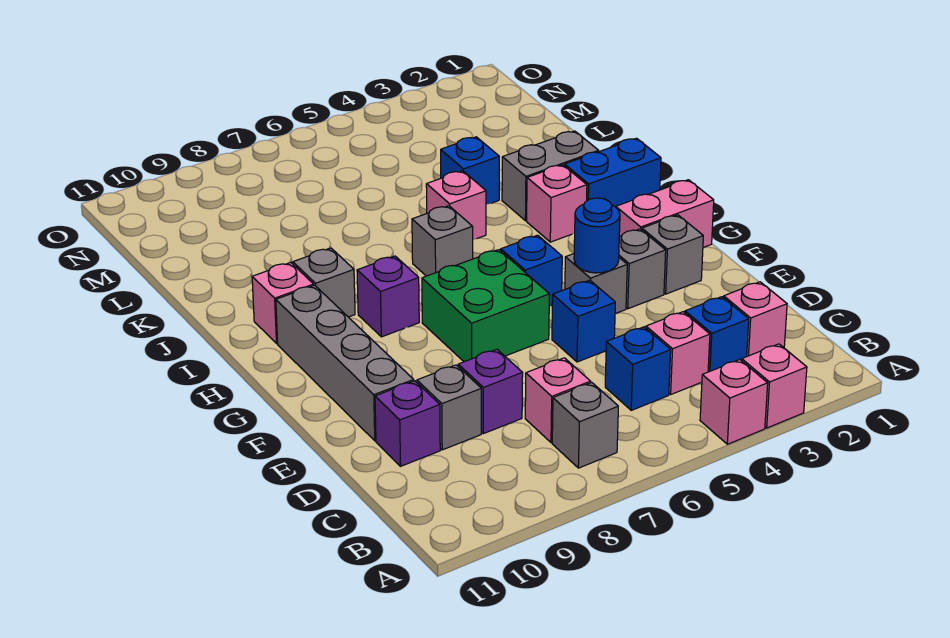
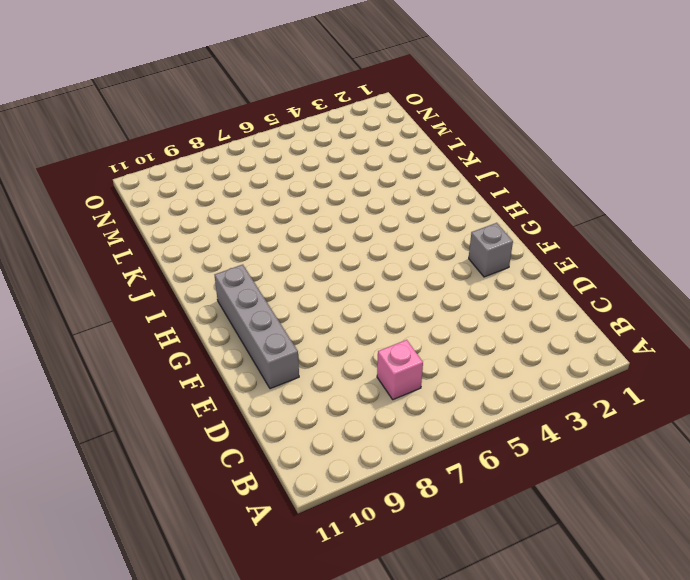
none -> pink 1x1 brick [742,344,807,428]
none -> pink 1x1 brick [700,360,768,444]
none -> grey 1x1 brick [552,383,618,468]

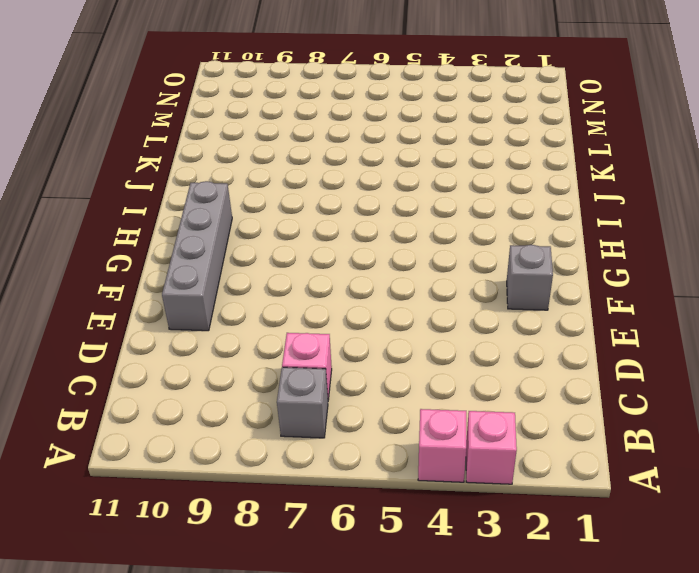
none -> pink 1x1 brick [724,282,787,356]
none -> blue 1x1 brick [685,297,749,372]
none -> pink 1x1 brick [646,312,710,394]

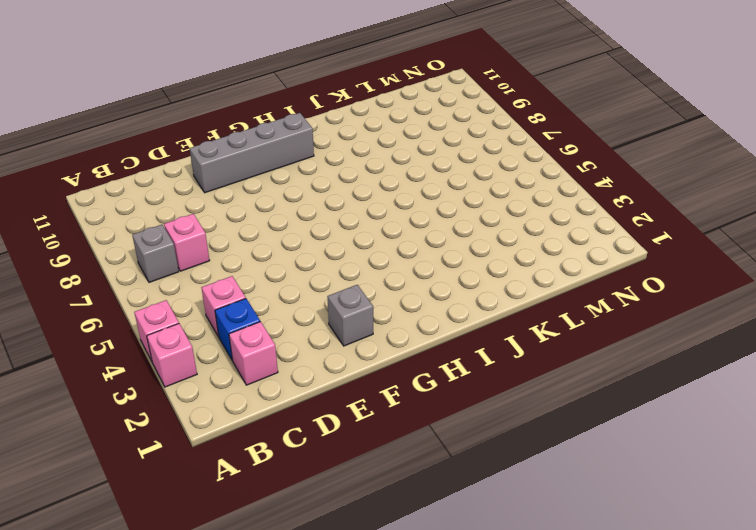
none -> blue 1x1 brick [605,327,671,410]
none -> purple 1x1 brick [458,349,523,434]
none -> grey 1x1 brick [417,365,481,450]

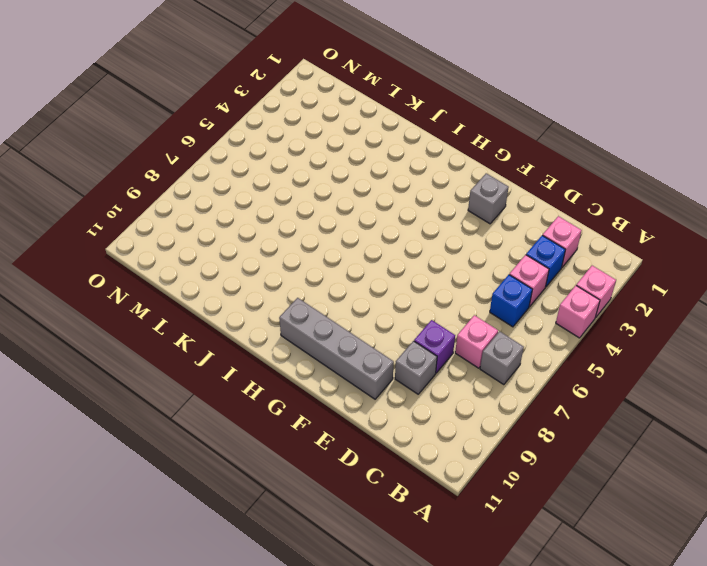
none -> purple 1x1 brick [375,381,440,466]
none -> blue 1x1 brick [552,280,615,362]
none -> grey 1x1 brick [619,229,666,309]

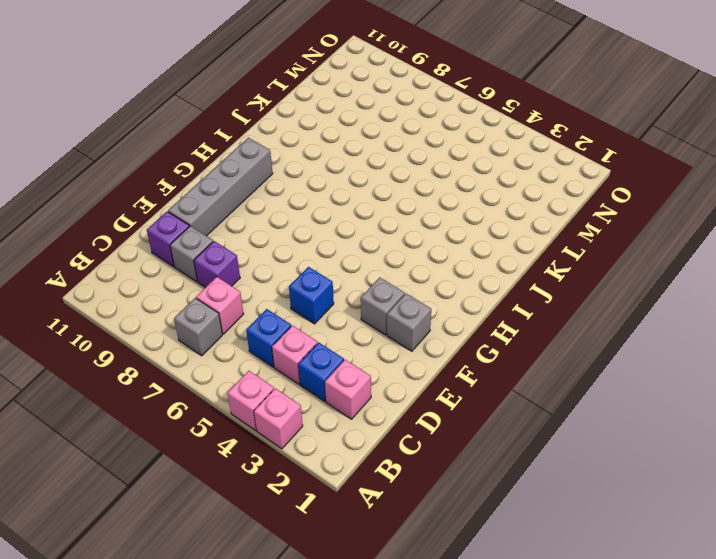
none -> grey 1x1 brick [565,254,627,314]
none -> green 2x2 brick [422,250,549,362]
none -> pink 1x2 brick [616,180,714,247]

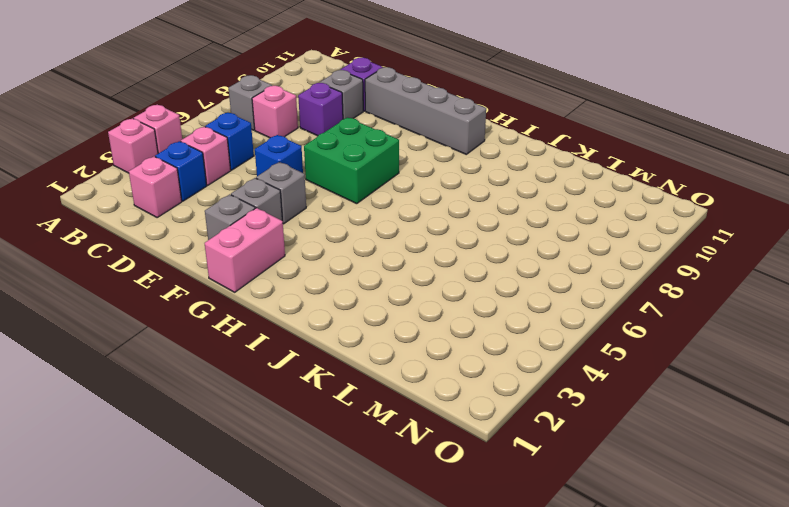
none -> blue 1x1 brick [501,235,562,306]
none -> purple 1x1 brick [357,256,419,337]
none -> blue 1x2 brick [565,138,661,207]

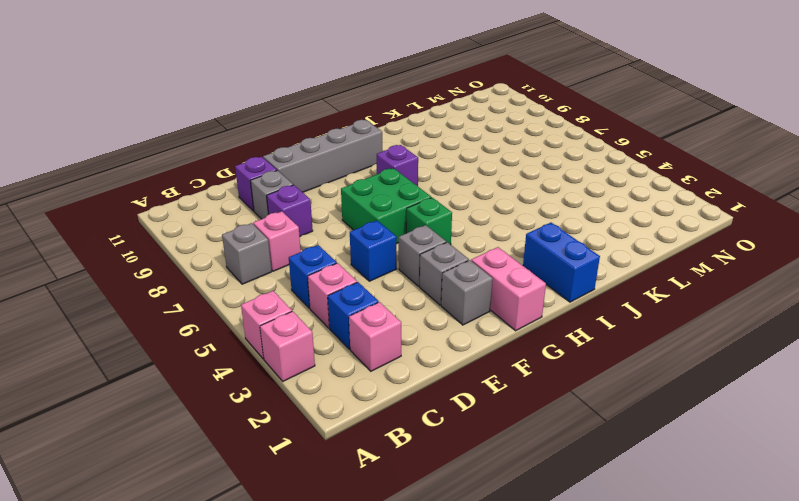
green 1x1 brick [406,198,452,245] -> blue 1x1 brick [501,235,562,306]
none -> pink 1x1 brick [527,165,587,242]
none -> grey 1x1 brick [412,206,473,276]
none -> grey 1x1 brick [293,248,355,317]

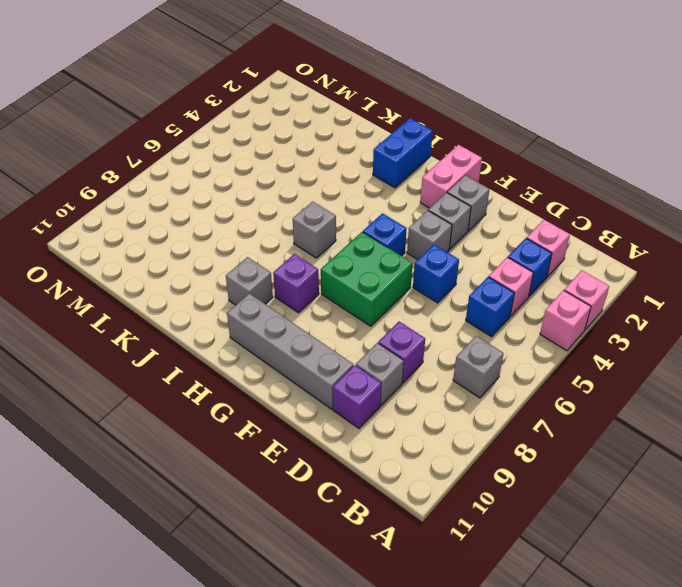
none -> pink 1x1 brick [525,358,591,443]
none -> pink 1x1 brick [527,165,587,242]
none -> pink 1x1 brick [252,263,314,343]

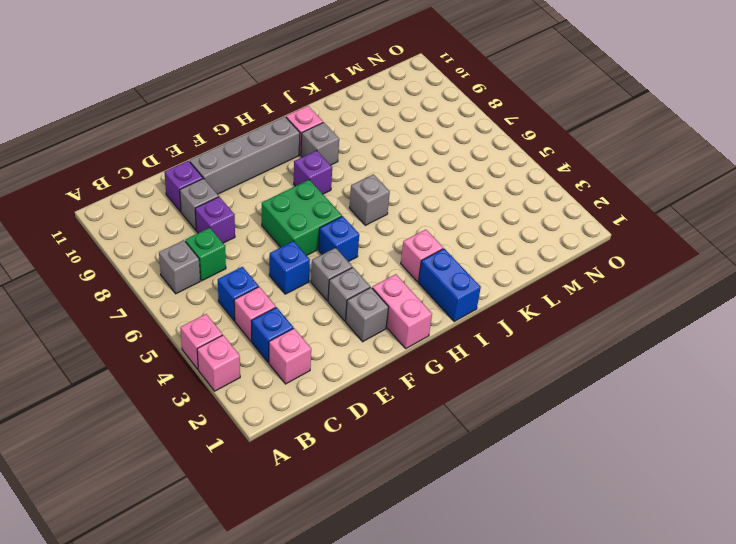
green 1x1 brick [185,228,226,281] -> pink 1x1 brick [525,358,591,443]
none -> grey 1x2 brick [502,131,599,221]
none -> pink 1x1 brick [426,171,486,239]
none -> blue 1x1 brick [441,137,499,204]

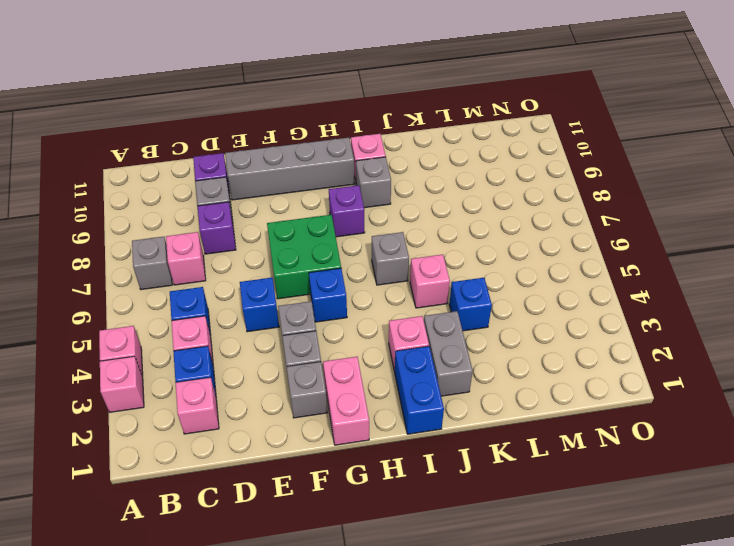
none -> blue 1x1 round brick [574,198,620,273]

